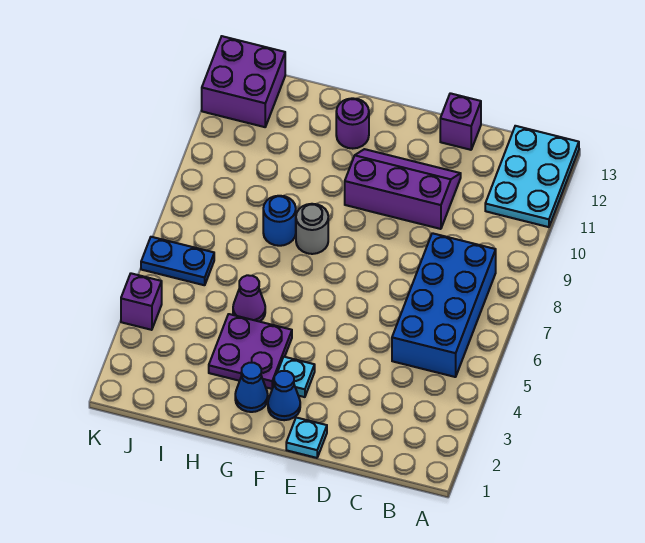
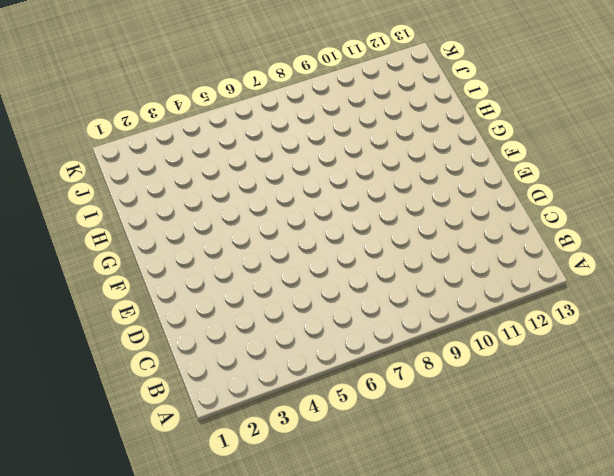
none -> cyan 2x3 plate [485,126,579,227]
none -> blue 2x4 brick [392,233,496,377]
none -> purple 2x3 slope [345,149,461,229]

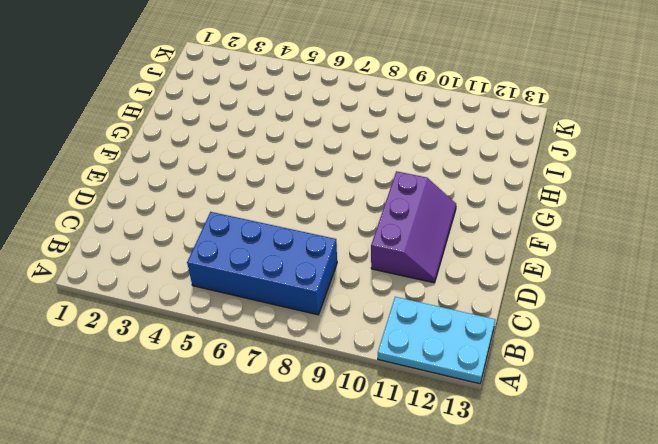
none -> purple 1x1 brick [440,93,481,150]
none -> cyan 1x1 plate [286,418,327,458]
none -> blue 1x1 cone [268,371,300,420]

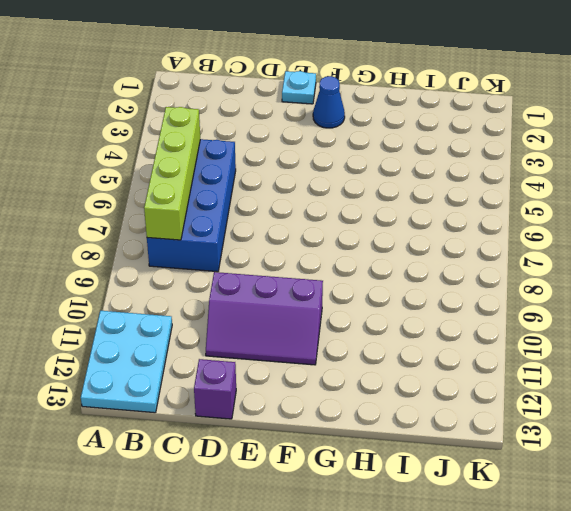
lime 1x4 brick [144,107,200,240] -> none
none -> cyan 1x1 plate [277,357,315,397]
none -> blue 1x1 cone [235,363,268,412]
none -> purple 2x2 plate [209,314,292,389]

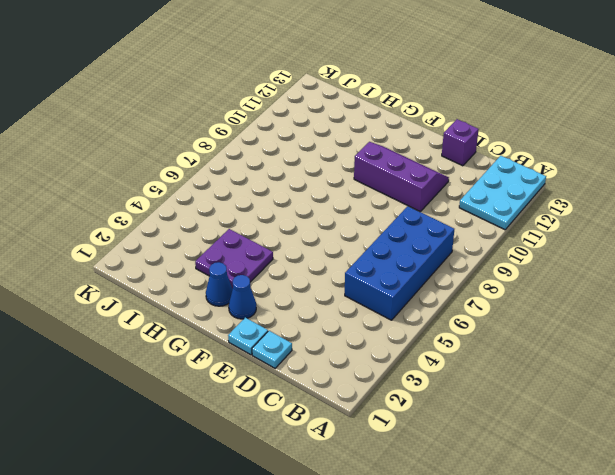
cyan 1x1 plate [252,331,292,368] -> cyan 1x1 plate moved to [277,357,315,397]
none -> grey 1x1 round brick [296,204,328,254]
none -> purple 1x1 round brick [336,98,369,149]
none -> purple 1x1 cone [233,275,265,322]

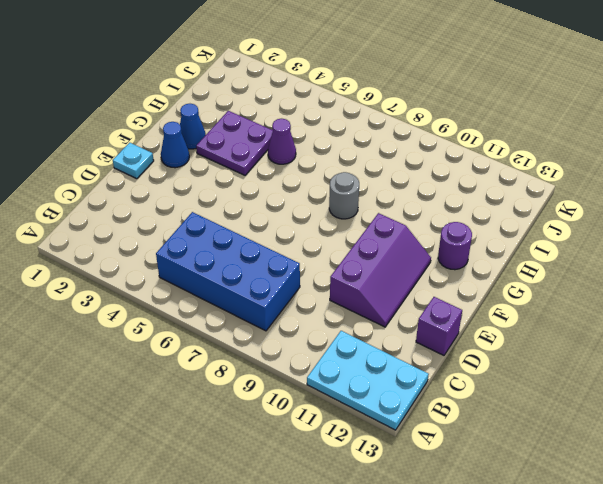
none -> cyan 1x1 plate [277,357,315,397]
none -> blue 1x1 round brick [263,196,296,246]
none -> blue 1x2 plate [141,237,214,285]

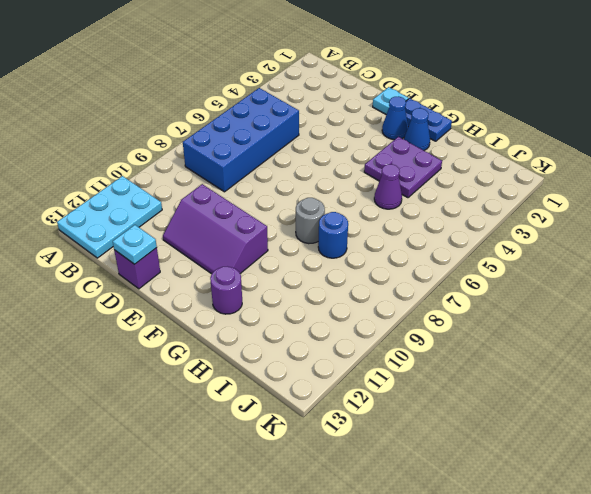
cyan 1x1 plate [113,225,157,264] -> cyan 1x1 plate moved to [277,357,315,397]
blue 1x2 plate [405,98,452,141] -> blue 1x2 plate moved to [141,237,214,285]
none -> purple 2x2 brick [202,36,285,127]
none -> purple 1x1 brick [121,273,162,330]

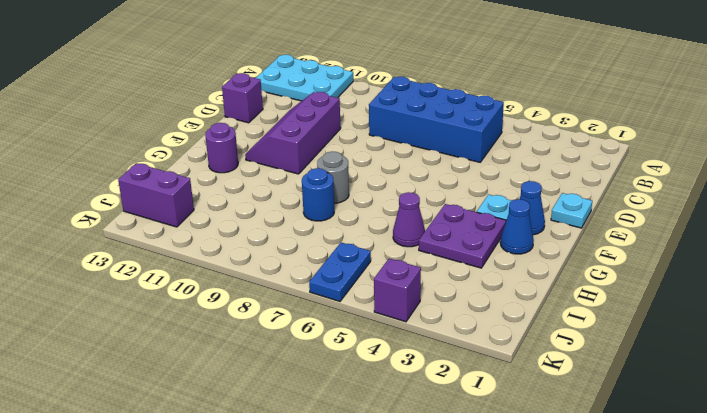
purple 1x2 brick [118,163,194,227] -> purple 2x2 brick [202,36,285,127]

